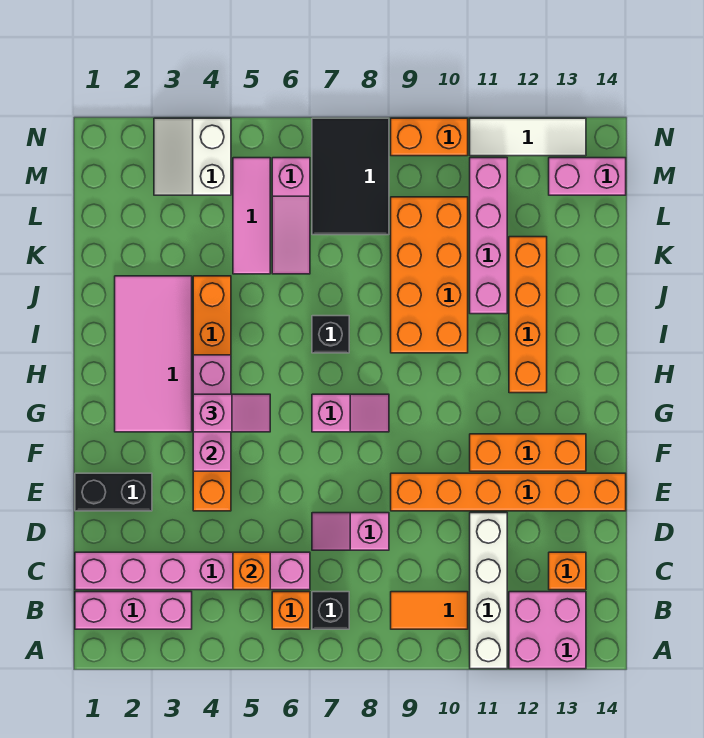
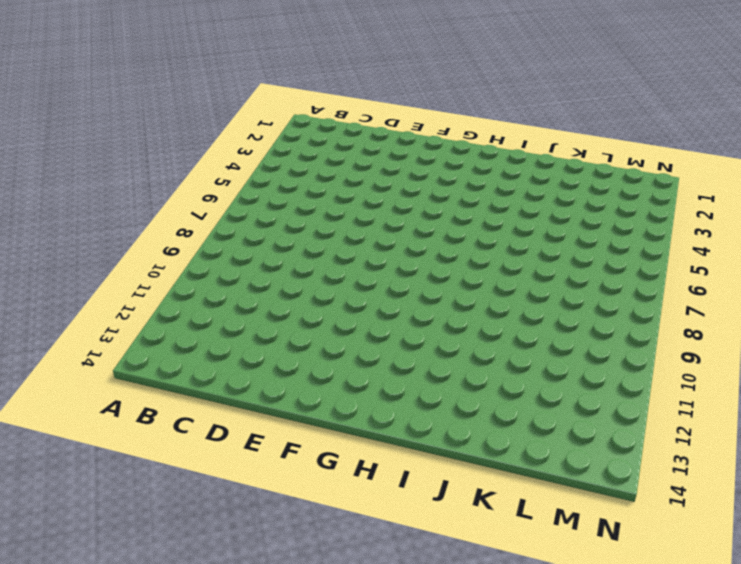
none -> white 1x4 brick [470,513,507,669]
none -> pink 2x2 brick [509,592,586,669]
none -> pink 1x3 brick [75,592,192,629]

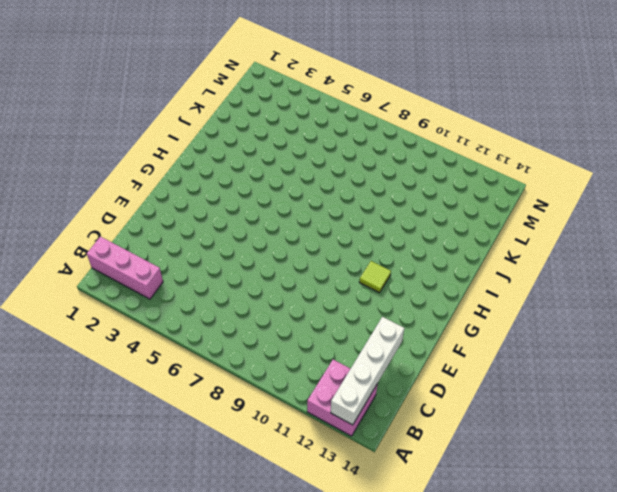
white 1x4 brick [331,317,404,425] -> white 1x4 brick moved to [470,513,507,669]
lime 1x1 tile [359,261,391,293] -> none
none -> orange 1x1 brick [272,592,310,629]
none -> black 1x1 brick [312,592,349,629]
none -> orange 1x2 tile [391,592,468,629]

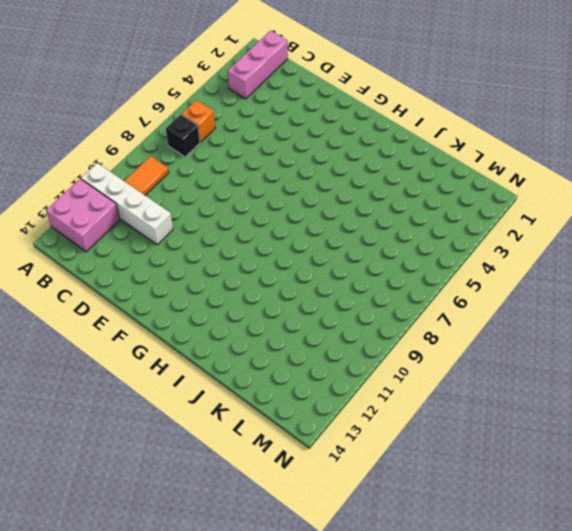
none -> pink 1x6 brick [75,552,310,590]
none -> orange 1x1 brick [549,552,586,590]
none -> pink 1x2 slope [312,513,389,550]

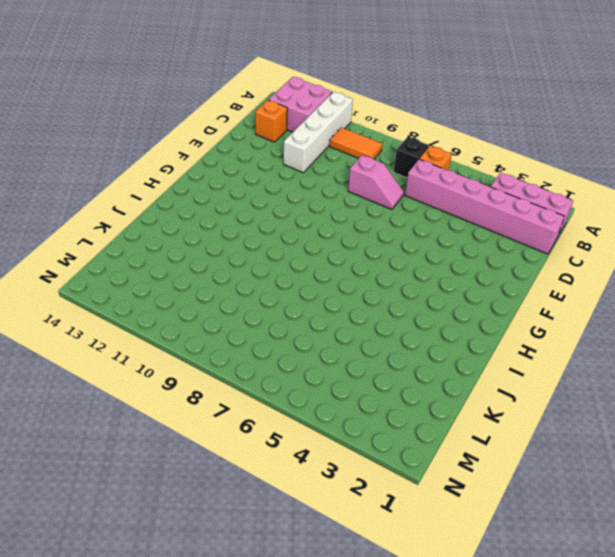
none -> black 1x2 brick [75,473,152,511]
none -> orange 1x6 brick [193,276,231,511]
none -> orange 1x6 brick [391,473,626,511]

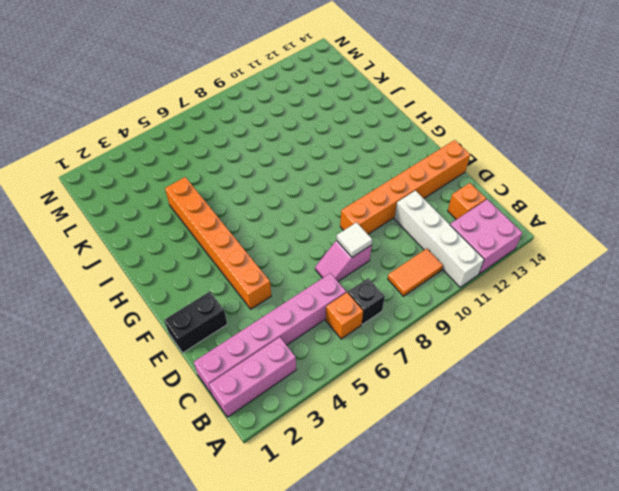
white 1x1 tile [337,222,372,257] -> none
none -> orange 1x3 brick [470,434,586,471]
none -> pink 2x4 tile [115,276,192,432]
none -> pink 1x2 slope [312,394,389,432]

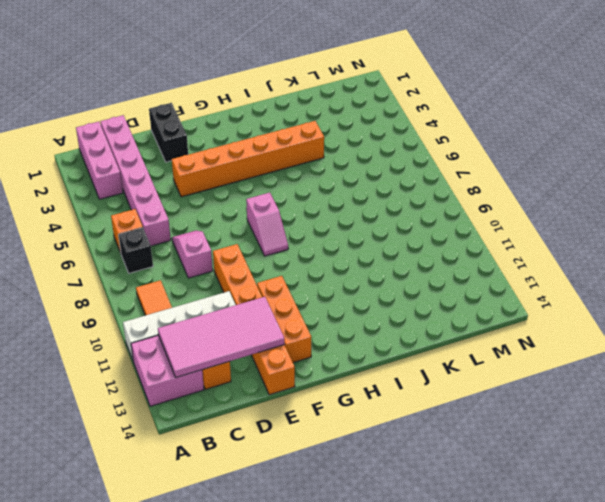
pink 2x4 tile [158,297,285,377] -> pink 2x4 tile moved to [115,276,192,432]
none -> orange 1x4 brick [509,237,547,393]
none -> black 1x1 brick [312,316,349,353]
none -> orange 2x4 brick [391,197,468,353]

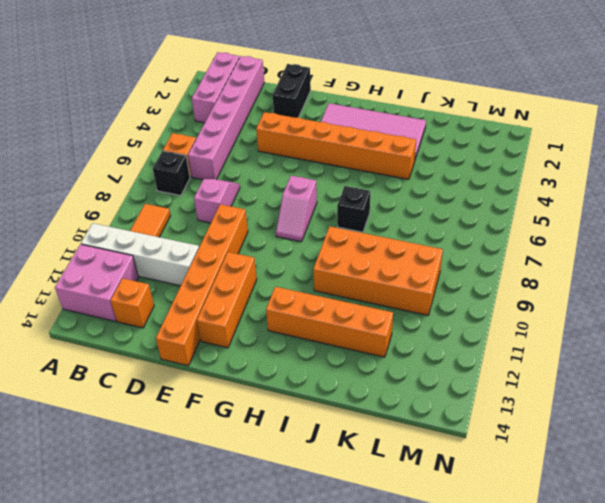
none -> pink 1x4 brick [470,158,507,314]
none -> pink 1x3 tile [233,158,270,274]
none -> pink 1x3 slope [272,158,310,274]

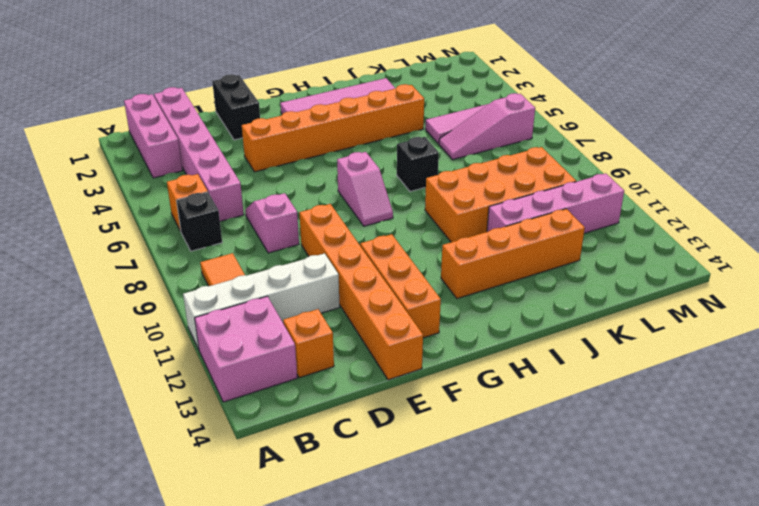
none -> black 2x3 tile [312,118,389,235]
none -> white 2x2 slope [154,118,231,195]
none -> pink 1x2 brick [549,158,626,195]

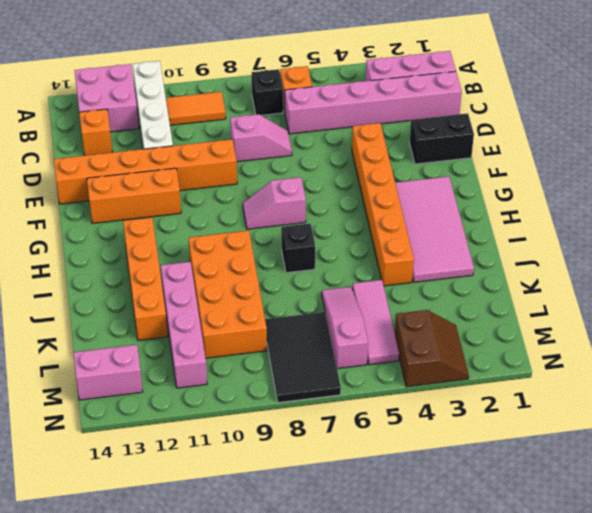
brown 2x2 slope [395,310,469,387] -> white 2x2 slope [154,118,231,195]
none -> orange 1x2 brick [391,118,468,156]
none -> white 1x3 tile [470,118,586,156]
none -> orange 1x1 brick [233,552,270,590]

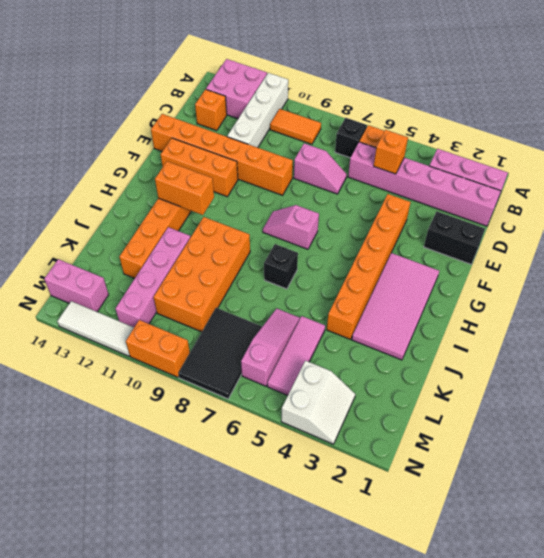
orange 1x2 brick [155,161,214,215] -> none
none -> pink 1x3 brick [193,355,231,471]
none -> pink 1x2 slope [193,394,270,432]

